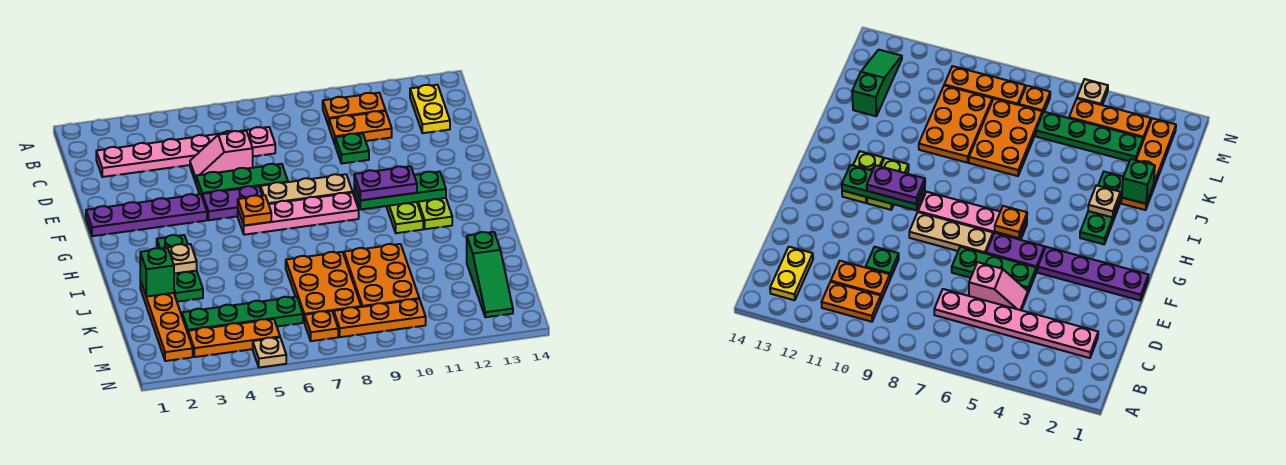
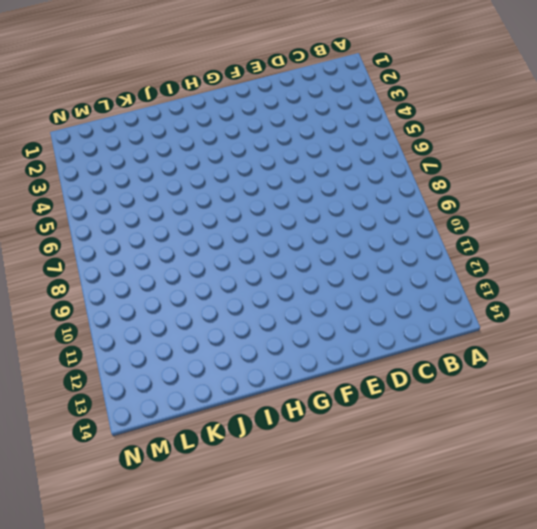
none -> orange 1x2 plate [323,93,386,126]
none -> yellow 1x2 plate [410,85,450,133]
none -> pink 1x6 plate [96,127,275,177]

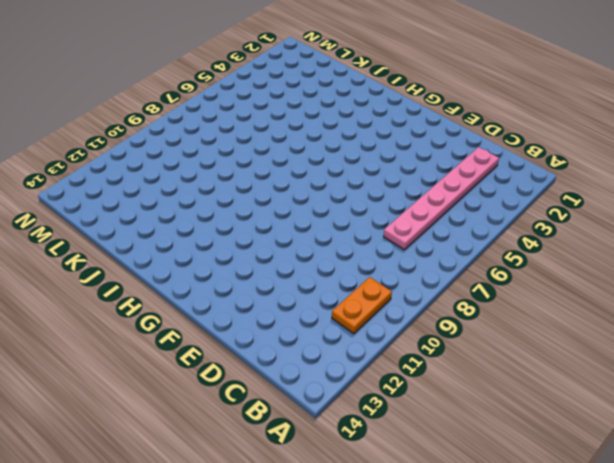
none -> yellow 1x2 plate [410,85,450,133]
none -> orange 1x2 plate [329,111,392,144]
none -> pink 1x2 slope [190,131,253,182]

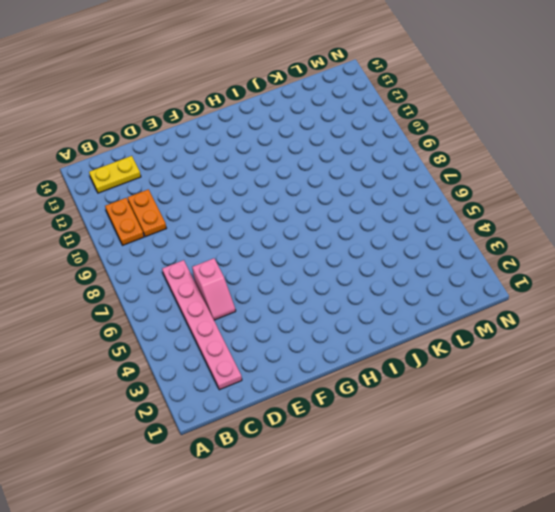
none -> green 1x1 plate [335,133,369,164]
none -> green 1x3 plate [196,164,288,195]
none -> purple 1x4 plate [86,194,207,236]

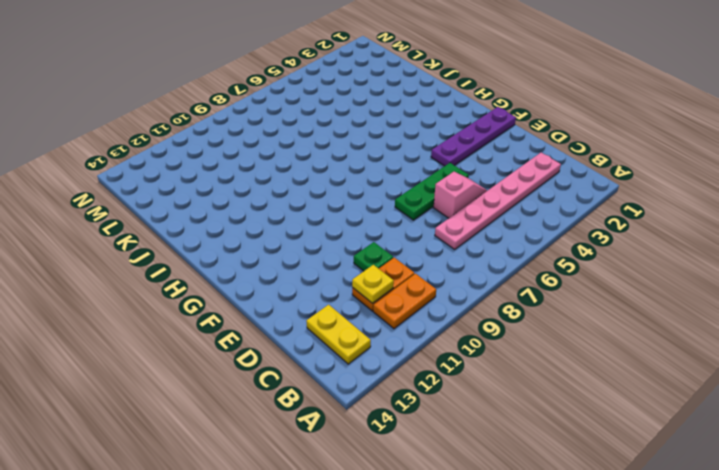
yellow 1x1 plate [352,265,394,303] -> none
none -> purple 1x2 plate [202,186,262,220]
none -> tan 1x3 plate [261,174,352,204]
none -> pink 1x4 plate [238,193,359,235]

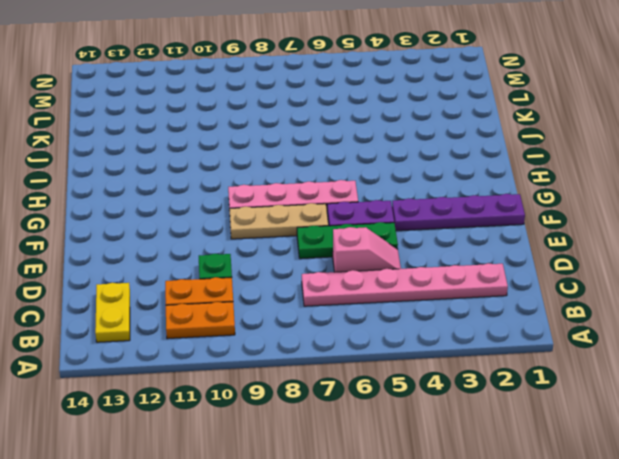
none -> lime 1x2 plate [386,202,423,233]
none -> lime 1x2 plate [417,198,452,229]
none -> green 1x3 plate [157,235,203,302]

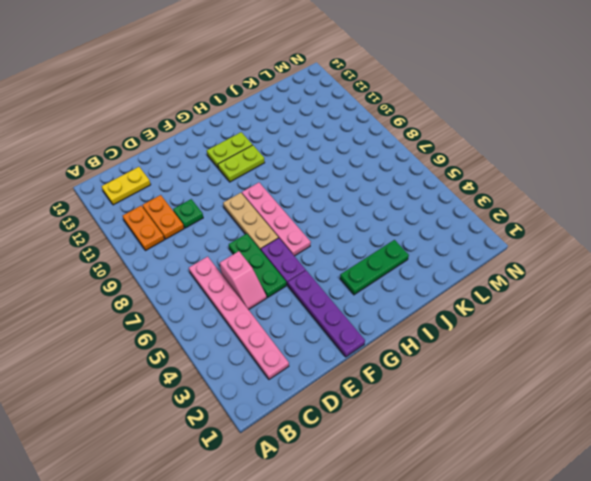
none -> orange 1x4 plate [140,280,193,361]
none -> orange 2x3 plate [286,252,361,322]
none -> orange 2x3 plate [344,244,419,307]

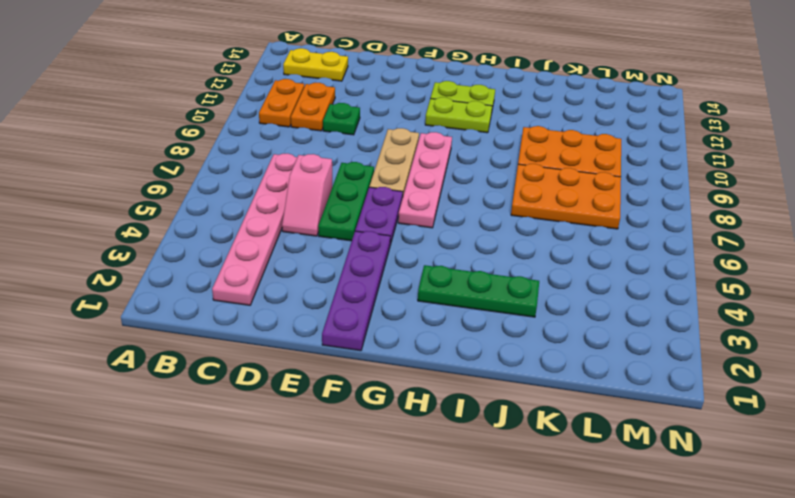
none -> orange 1x4 plate [140,280,193,361]
none -> green 1x3 slope [467,232,513,317]
none -> green 1x4 plate [182,297,303,333]

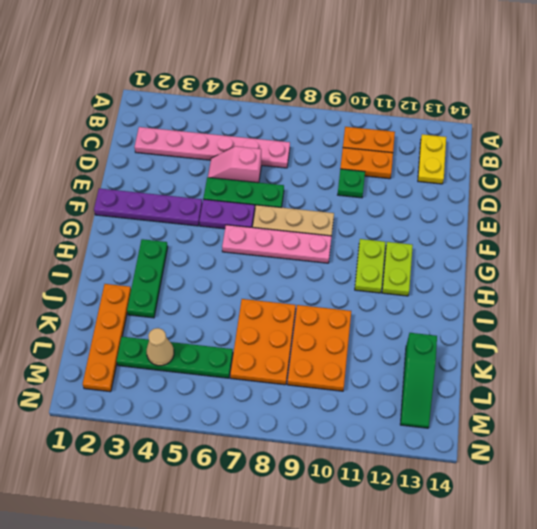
tan 1x1 cone [146,328,174,366] -> none
none -> orange 1x3 plate [188,319,280,357]
none -> orange 1x1 plate [304,311,338,341]
none -> orange 1x3 plate [334,299,426,337]

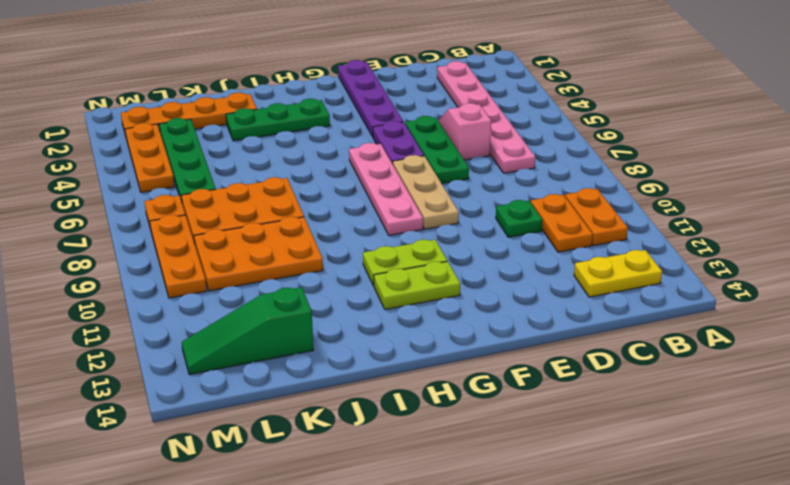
none -> tan 1x1 plate [253,337,286,367]
none -> orange 1x1 plate [238,195,271,226]
none -> green 1x3 plate [354,172,446,210]

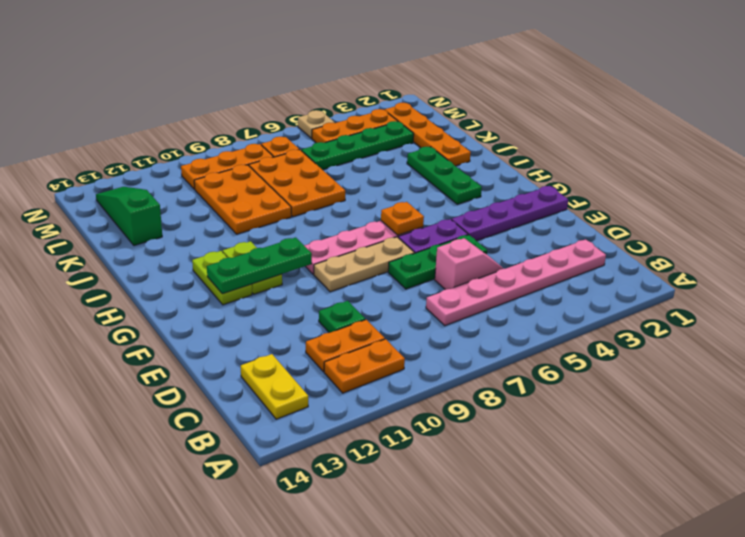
none -> tan 1x1 plate [163,244,197,274]
none -> green 1x1 brick [140,248,174,297]
none -> purple 1x2 plate [354,166,417,200]

